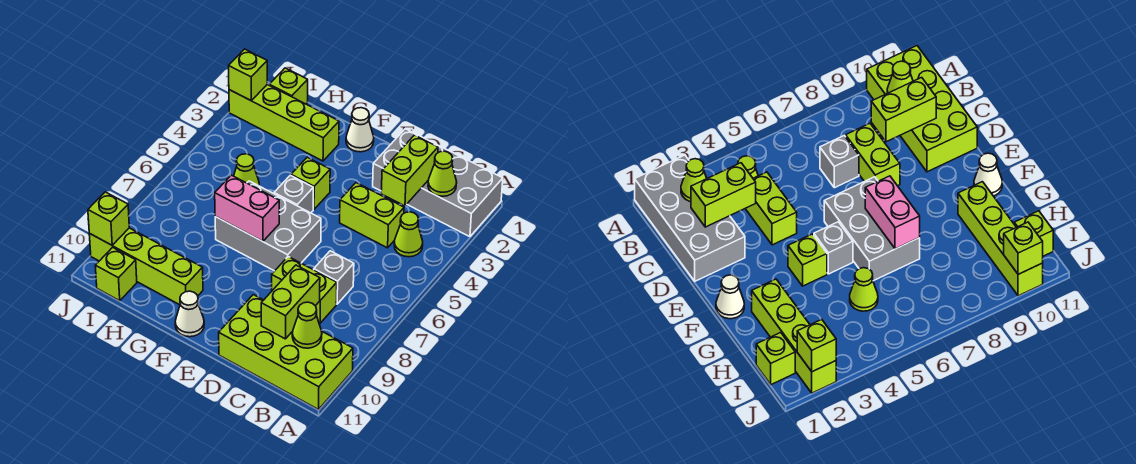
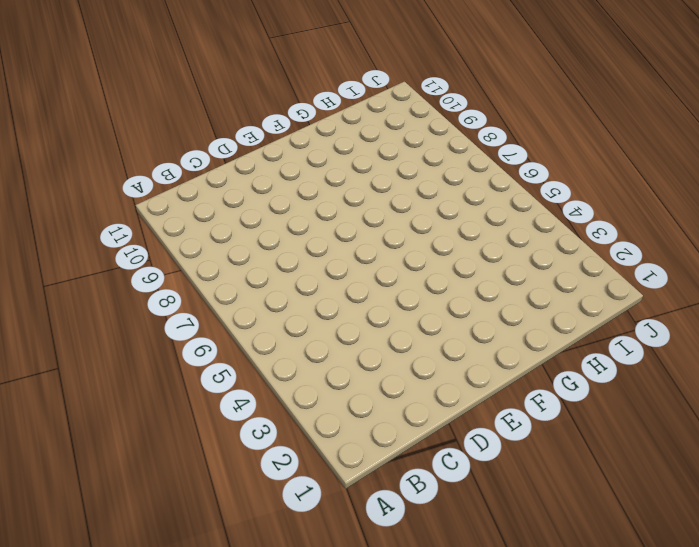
none -> grey 2x4 brick [373,129,503,237]
none -> lime 2x4 brick [219,295,353,409]
none -> lime 1x1 cone [394,212,423,257]

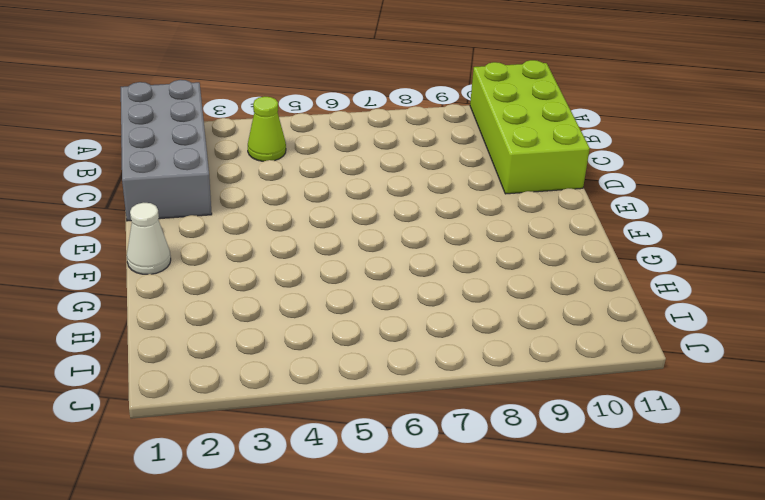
none -> lime 1x2 brick [340,183,404,248]
none -> grey 1x1 brick [314,251,354,304]
none -> lime 1x2 brick [272,257,337,323]

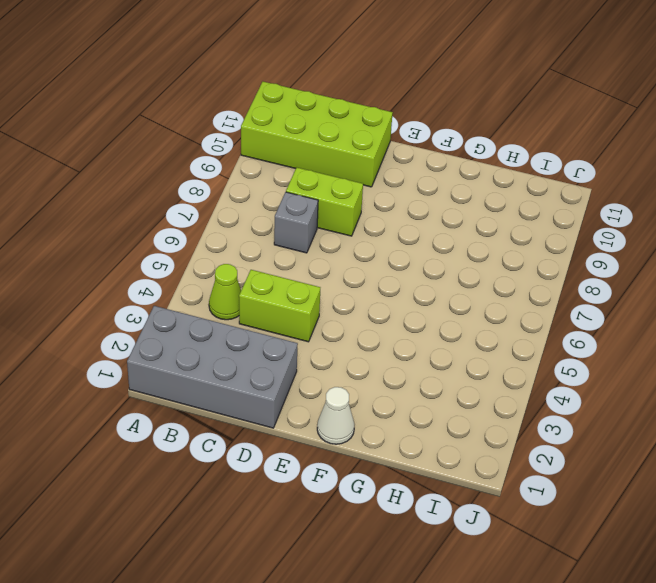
none -> grey 2x3 brick [215,181,321,271]
none -> lime 1x1 brick [291,157,330,209]
none -> grey 1x1 brick [274,175,313,213]

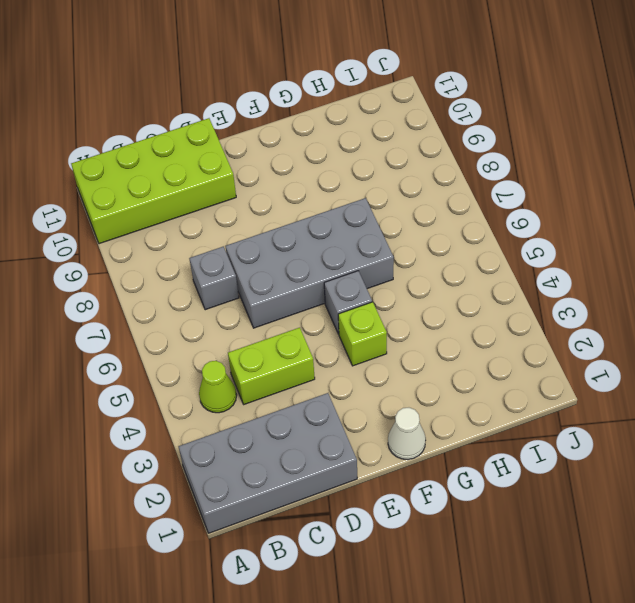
grey 2x4 brick [226,198,394,328] -> grey 2x3 brick [215,181,321,271]
none -> lime 1x2 brick [272,257,337,323]
none -> white 1x1 cone [175,291,204,337]
none -> lime 1x4 brick [229,85,339,161]

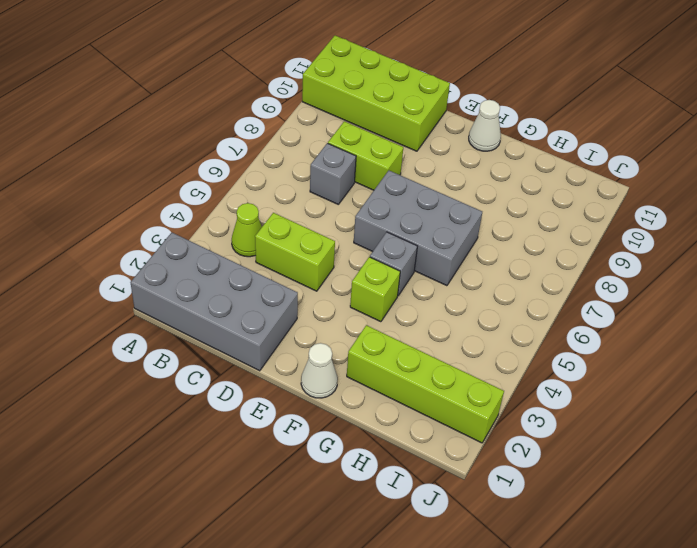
none -> lime 1x4 brick [89,228,203,305]
none -> lime 1x1 cone [234,154,259,186]
none -> lime 1x1 brick [269,68,308,104]

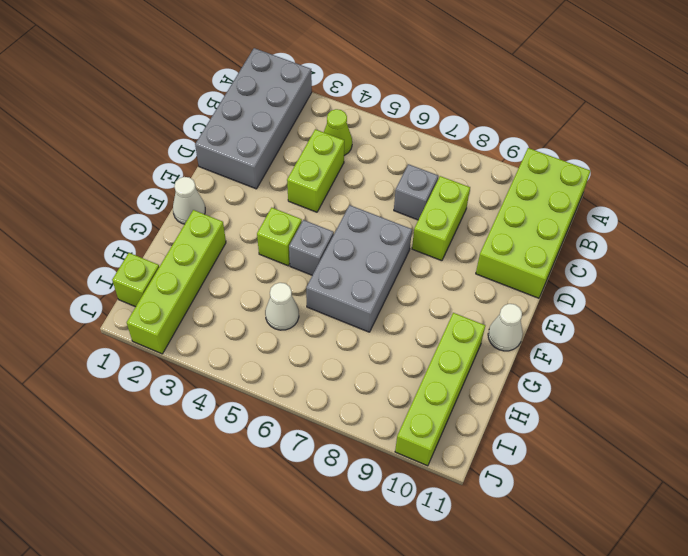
white 1x1 cone [265,283,299,330] -> lime 1x1 cone [234,154,259,186]
none -> lime 1x1 brick [95,247,137,301]
none -> lime 1x1 cone [428,151,457,196]
none -> lime 1x1 cone [292,302,322,348]

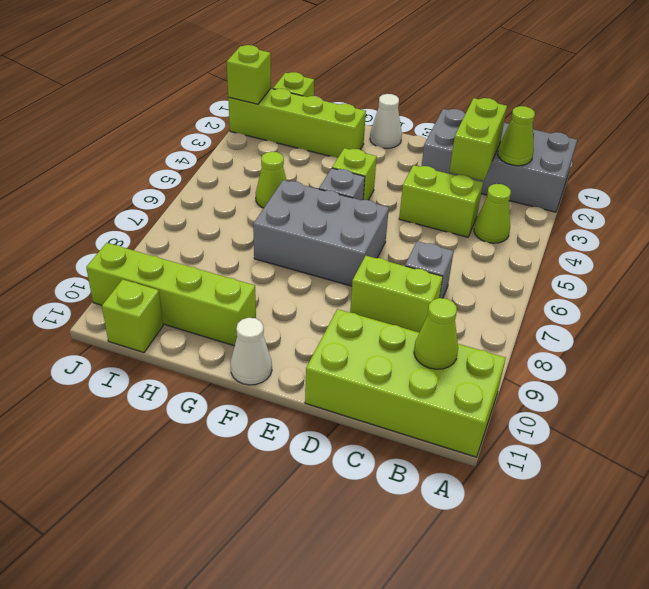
none -> lime 1x2 brick [261,265,320,339]
none -> pink 1x2 brick [215,175,279,241]
none -> lime 1x1 brick [88,192,129,245]

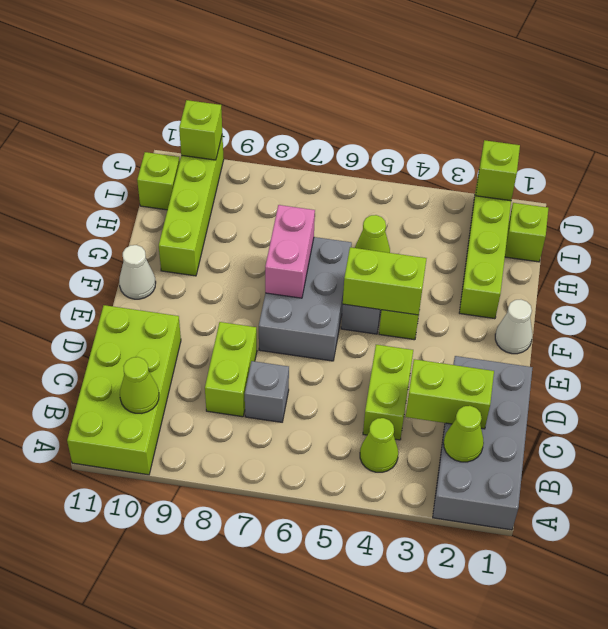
lime 1x2 brick [343,247,427,315] -> lime 1x2 brick moved to [261,265,320,339]

